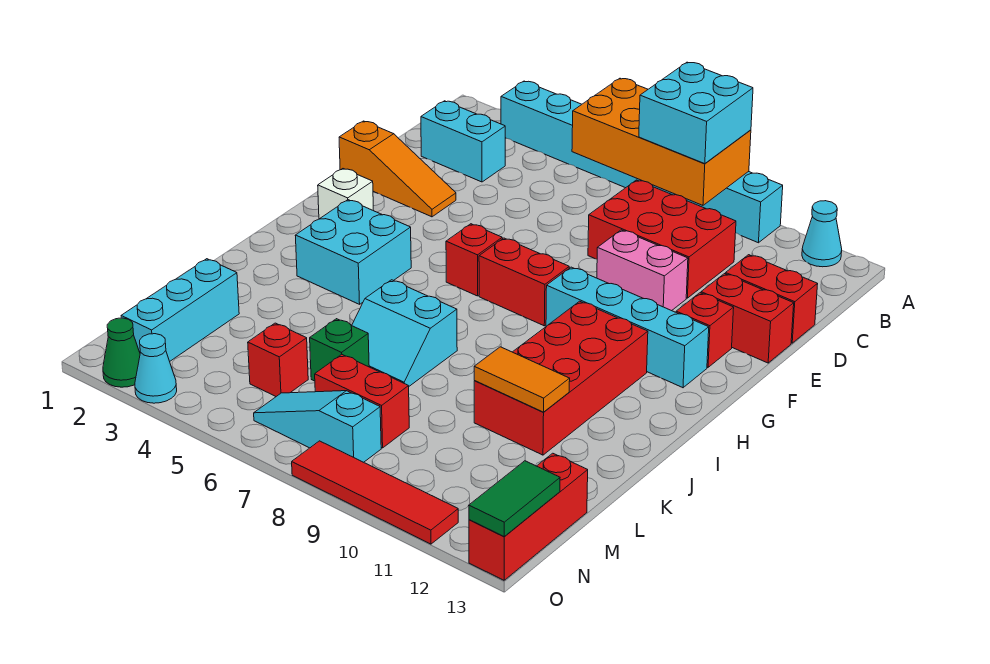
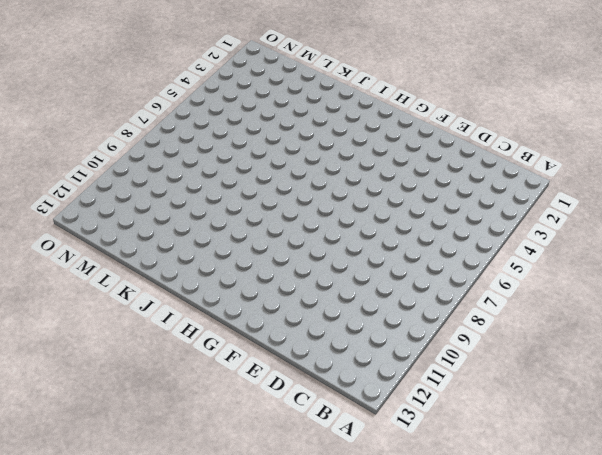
none -> cyan 1x8 brick [501,81,783,243]
none -> cyan 1x1 cone [802,201,842,267]
none -> cyan 1x2 brick [421,101,505,182]

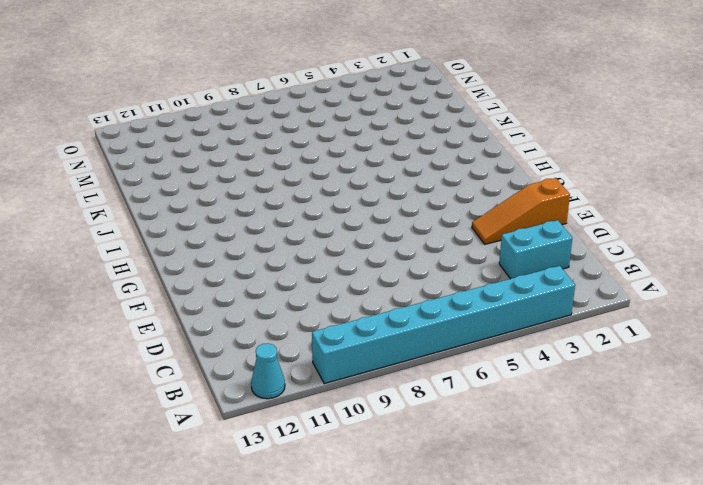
none -> red 2x3 brick [588,180,736,298]
none -> red 1x2 brick [726,255,818,343]
none -> pink 1x2 brick [597,230,688,311]

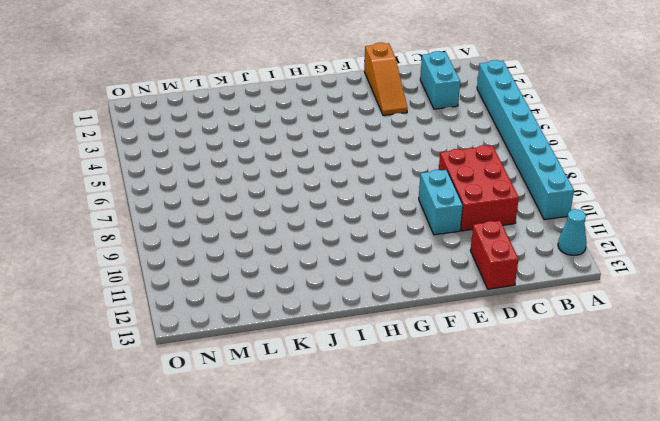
cyan 1x2 brick [419,170,463,235] -> pink 1x2 brick [597,230,688,311]
none -> red 1x2 brick [701,274,794,363]
none -> red 1x1 brick [676,293,734,367]
none -> white 1x1 brick [318,169,373,219]

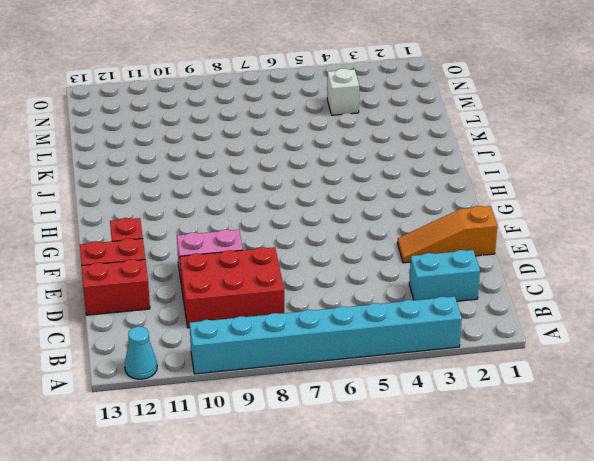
white 1x1 brick [327,68,359,115] -> white 1x1 brick moved to [318,169,373,219]
none -> red 1x1 brick [446,224,502,296]
none -> red 1x2 brick [479,238,569,326]
none -> cyan 1x4 brick [546,267,709,388]

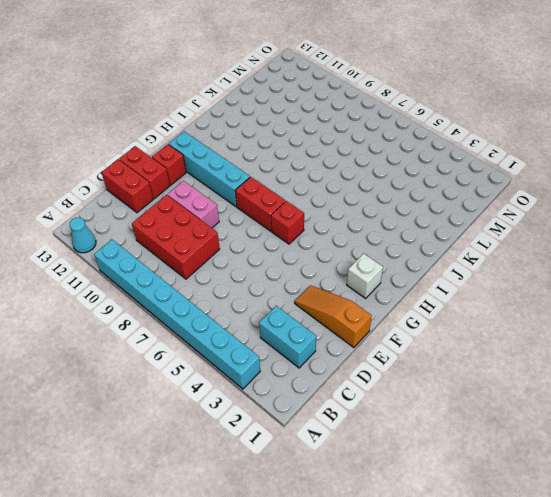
none -> cyan 2x2 brick [295,200,411,304]
none -> red 2x4 brick [474,301,648,455]
none -> cyan 2x2 slope [352,280,457,386]

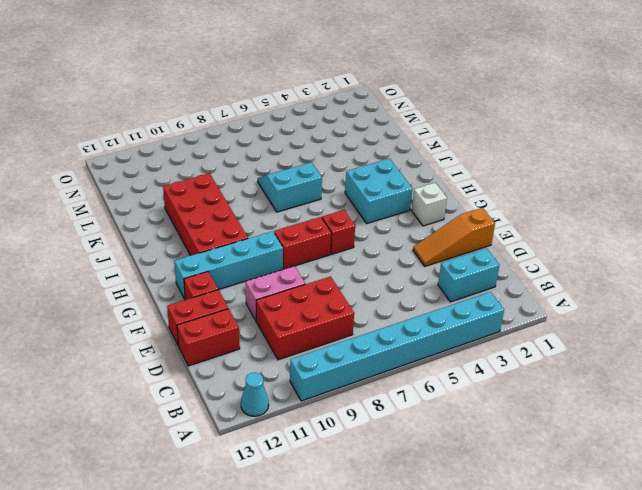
none -> cyan 1x3 brick [121,259,239,361]
none -> green 1x1 brick [310,319,369,381]
none -> red 1x1 brick [248,323,308,396]

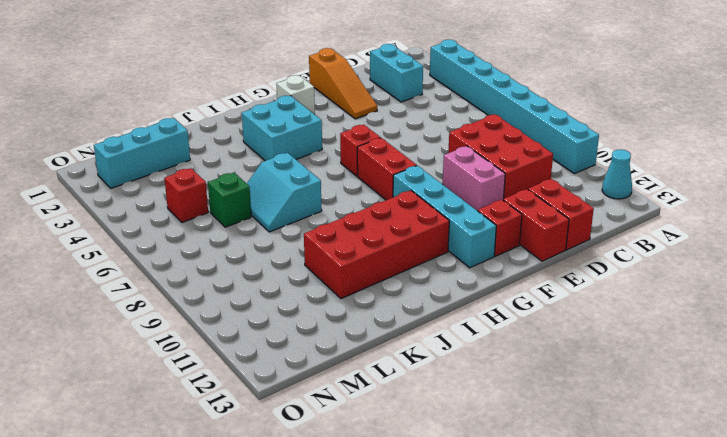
none -> red 1x2 brick [315,355,409,448]
none -> red 1x3 brick [469,453,588,580]
none -> cyan 1x3 slope [254,391,381,462]

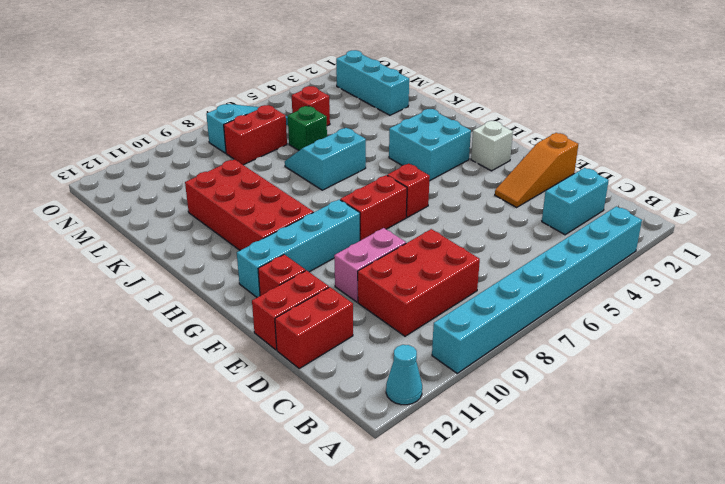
none -> red 1x3 brick [469,453,588,580]
none -> green 1x1 cone [103,318,140,387]
none -> cyan 1x1 cone [135,334,177,403]

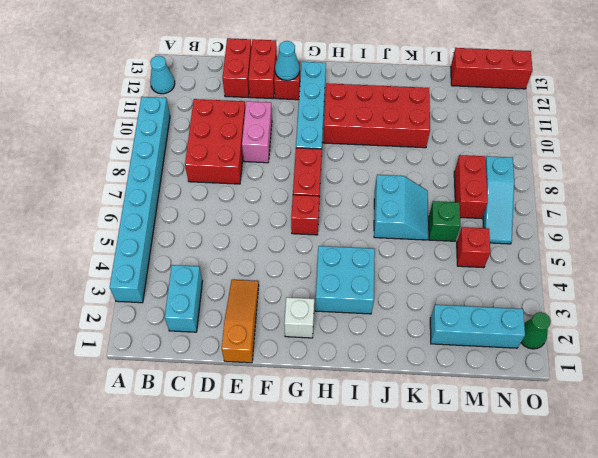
cyan 1x1 cone [275,41,300,81] -> cyan 1x1 cone moved to [135,334,177,403]
none -> red 1x4 tile [292,441,458,544]
none -> orange 2x4 brick [572,78,751,205]
none -> orange 1x2 tile [474,347,570,412]

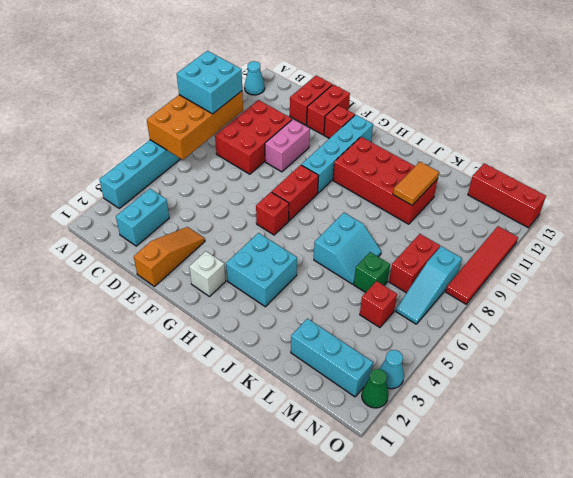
none -> green 1x2 tile [469,461,560,537]

